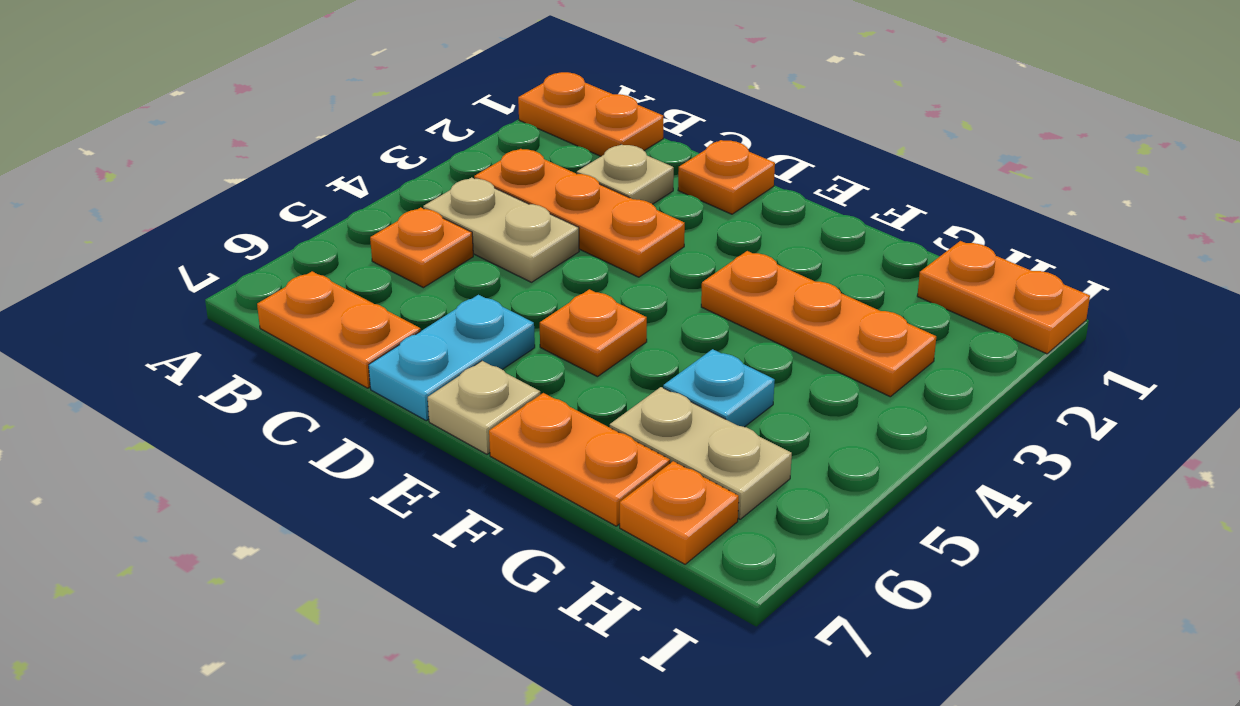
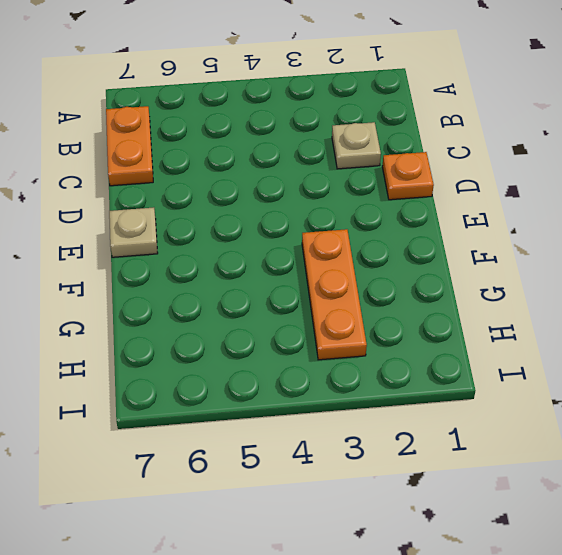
none -> orange 1x2 plate [518,72,663,156]
none -> orange 1x3 plate [474,149,685,277]
none -> tan 1x2 plate [423,177,579,282]

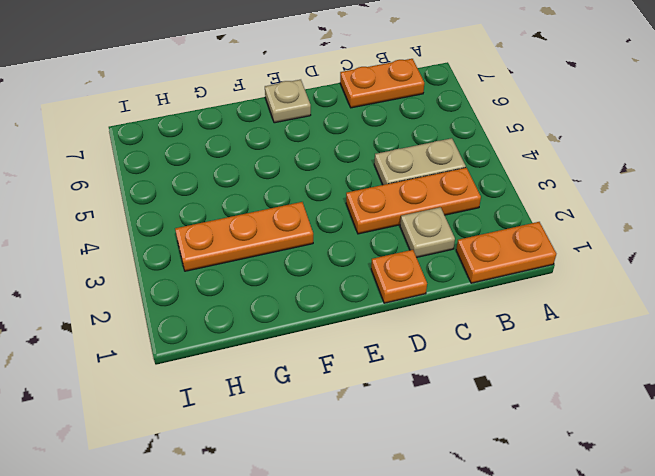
none -> orange 1x1 plate [370,207,473,288]
none -> cyan 1x2 plate [369,295,535,421]
none -> orange 1x1 plate [540,289,647,377]

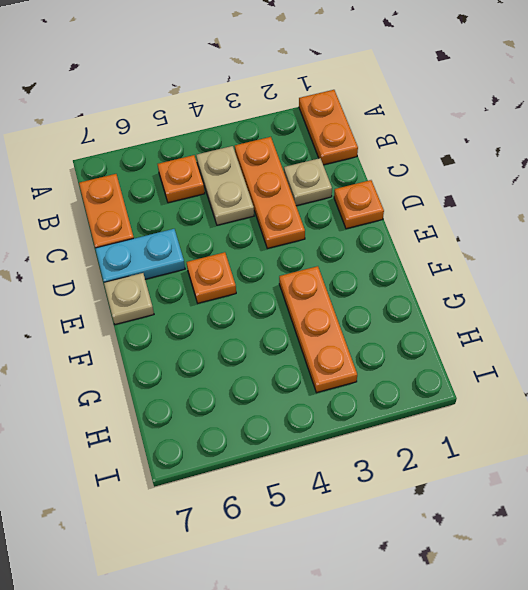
none -> orange 1x2 plate [489,393,670,526]
none -> cyan 1x1 plate [663,349,775,427]
none -> tan 1x2 plate [610,387,792,519]

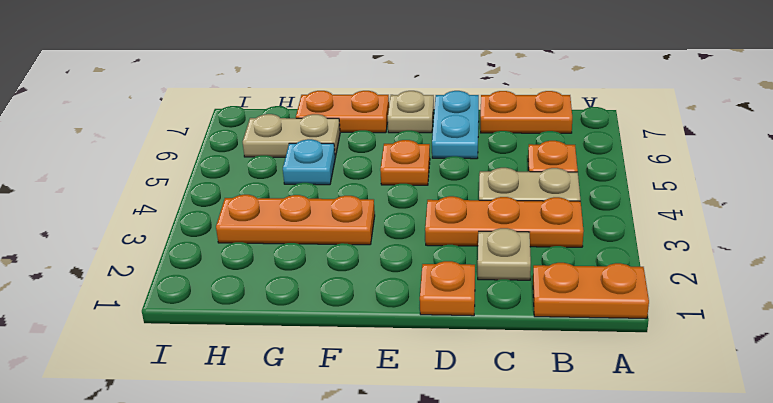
none -> orange 1x2 plate [917,241,1090,354]
none -> orange 1x1 plate [620,461,739,564]

